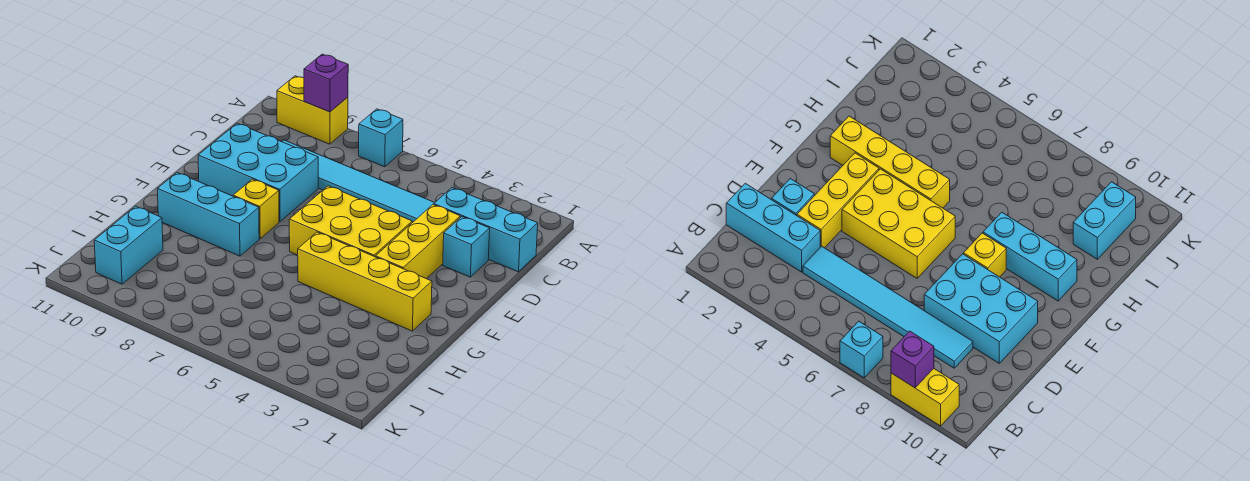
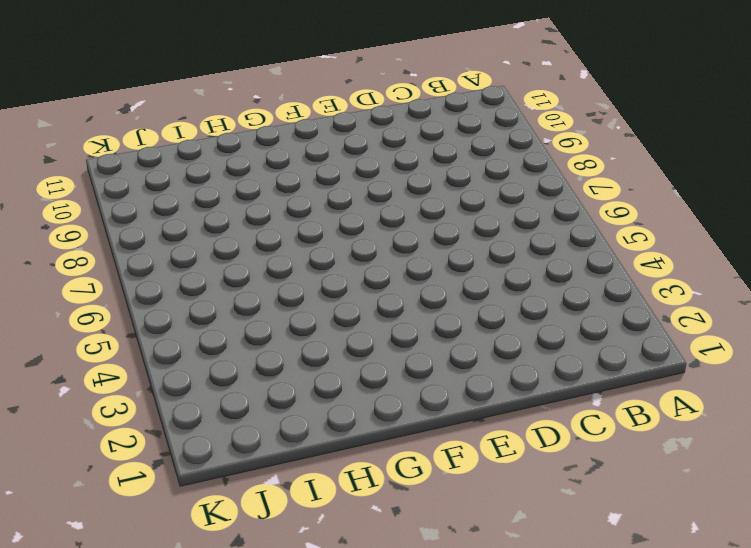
none -> cyan 1x1 brick [359,109,403,167]
none -> yellow 1x2 brick [277,76,348,144]
none -> cyan 1x3 brick [434,188,538,272]

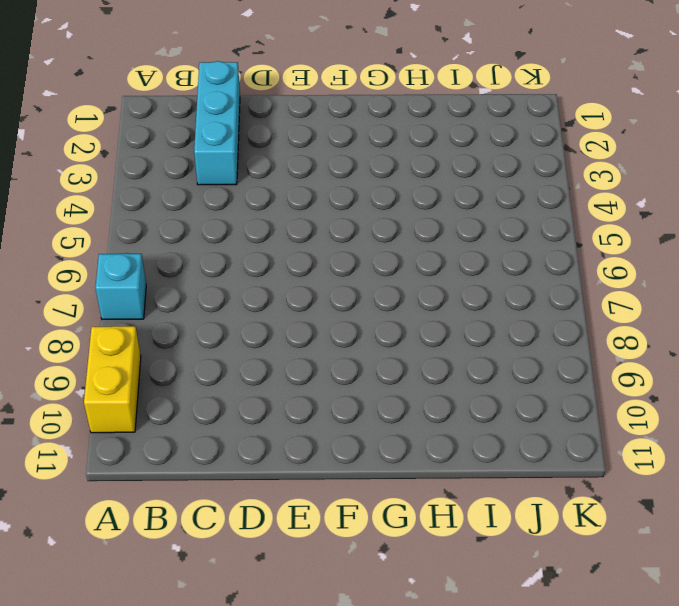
none -> cyan 1x6 tile [282,140,435,223]
none -> cyan 1x1 brick [443,217,490,277]
none -> yellow 1x3 brick [376,205,460,279]

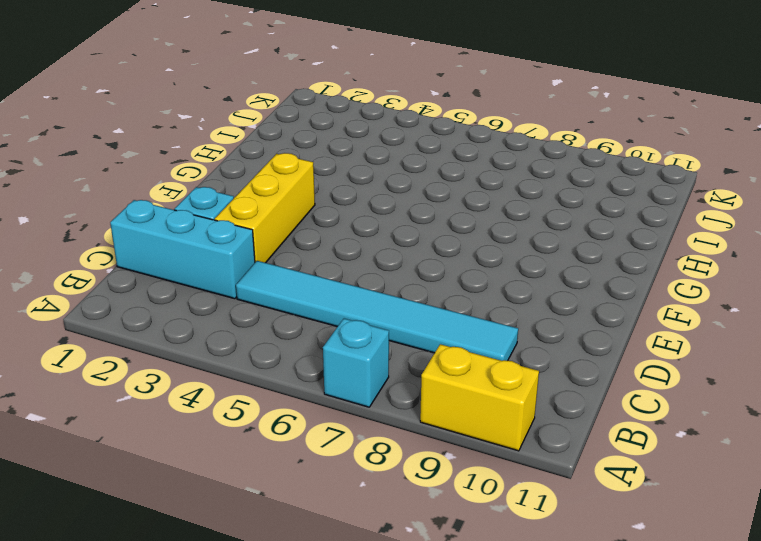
none -> cyan 2x3 brick [198,123,318,222]
none -> yellow 2x3 brick [289,186,412,257]
none -> yellow 1x1 brick [233,179,279,239]

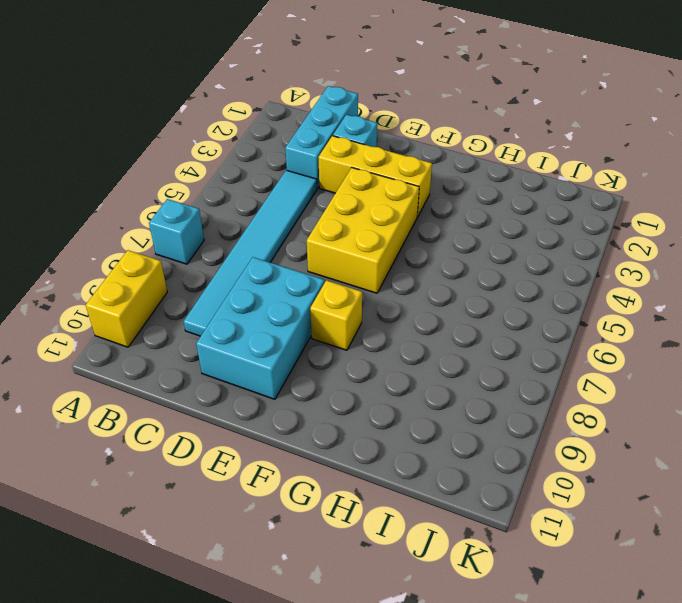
none -> yellow 1x4 brick [298,232,432,331]
none -> cyan 1x3 brick [157,173,259,256]
none -> cyan 1x2 brick [94,206,163,284]

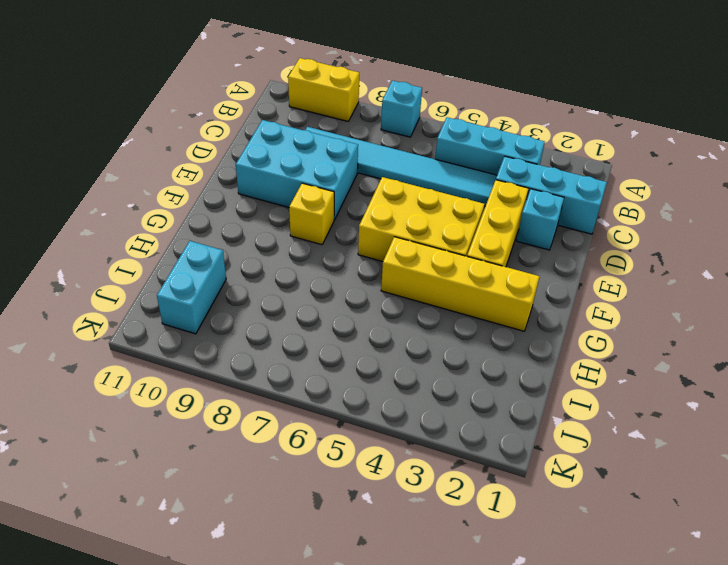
cyan 1x3 brick [435,117,545,175] -> cyan 1x3 brick moved to [157,173,259,256]
none -> purple 1x1 brick [304,54,348,112]

